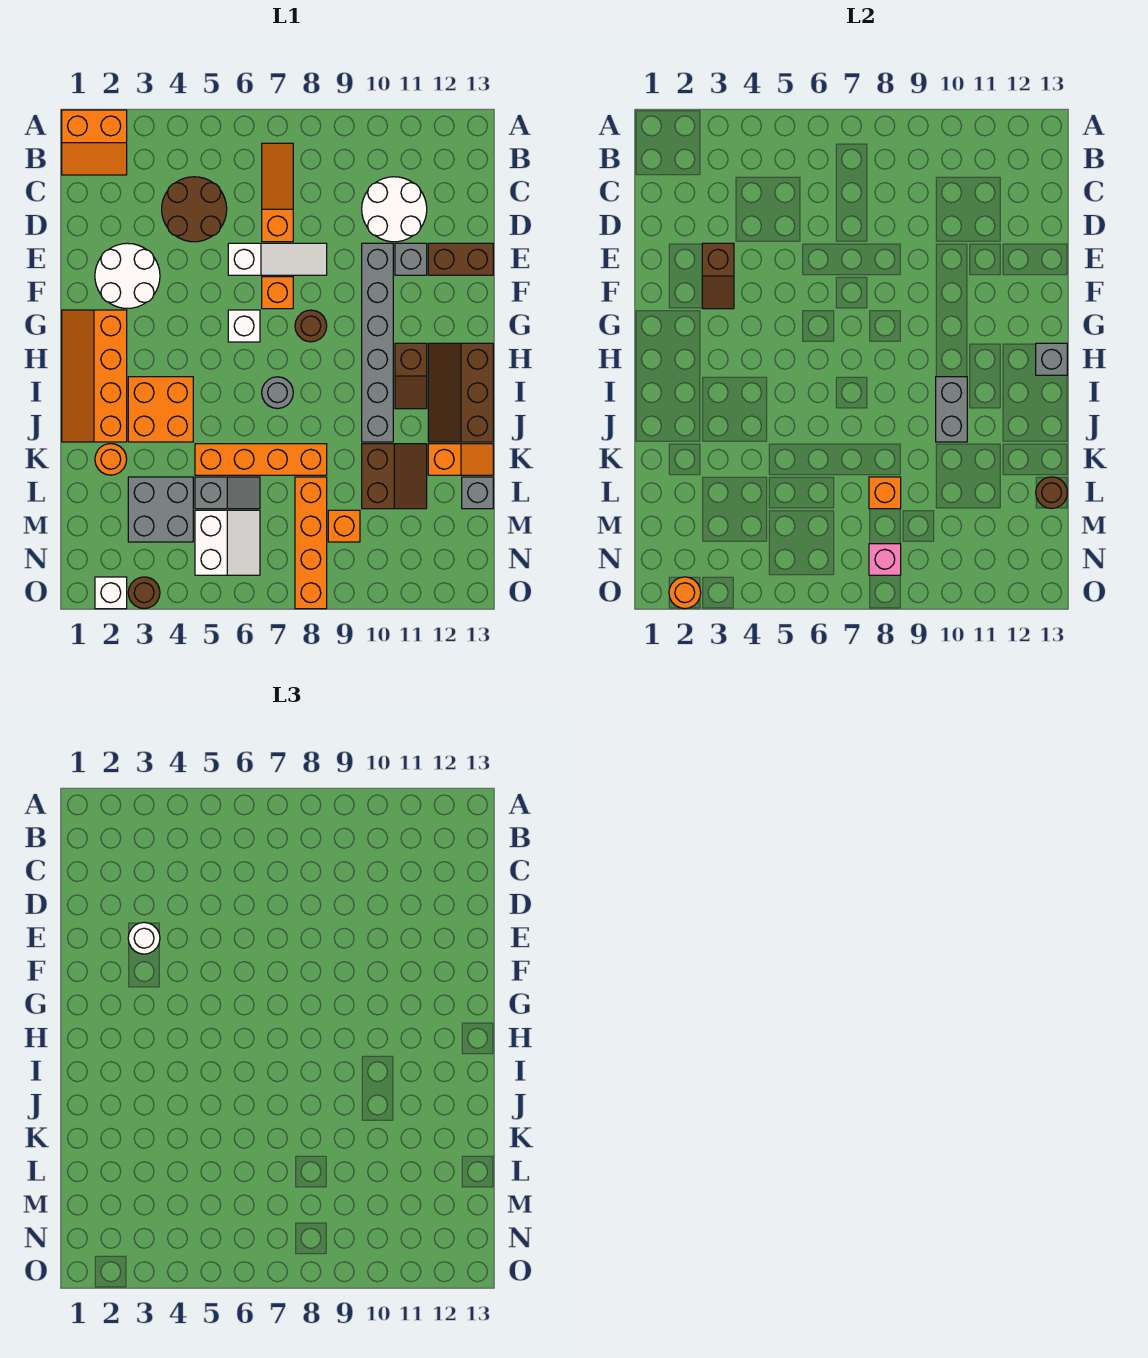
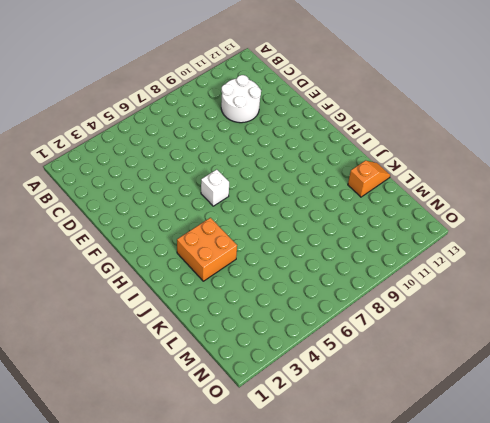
none -> orange 2x2 slope [62,110,127,175]
none -> orange 1x3 slope [262,143,293,242]
none -> brown 2x2 round brick [162,177,227,242]
none -> white 2x2 round brick [95,243,160,308]

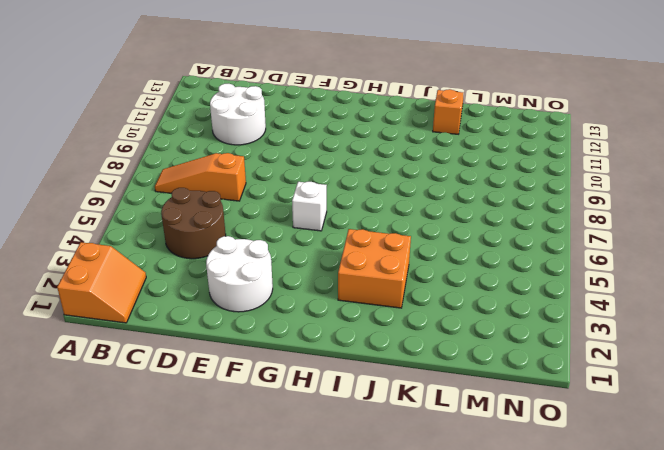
none -> white 1x3 slope [228,243,327,275]
none -> grey 1x6 brick [362,243,393,442]
none -> grey 1x1 brick [395,243,427,275]
none -> brown 1x2 brick [428,243,493,275]

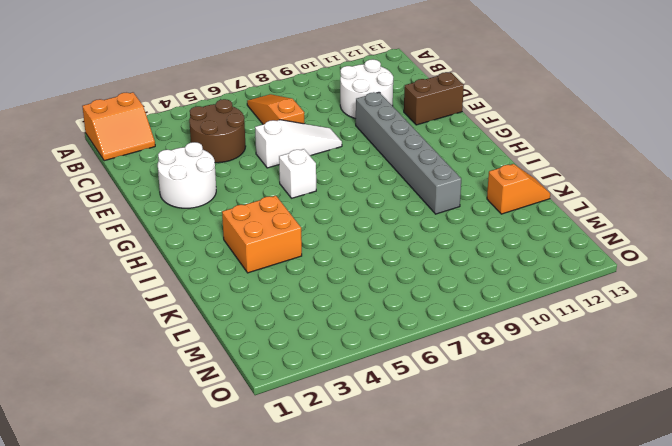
none -> grey 1x1 brick [395,243,427,275]
none -> orange 1x1 brick [262,277,293,309]
none -> orange 2x4 slope [62,310,127,442]
none -> brown 1x1 round brick [295,310,327,342]

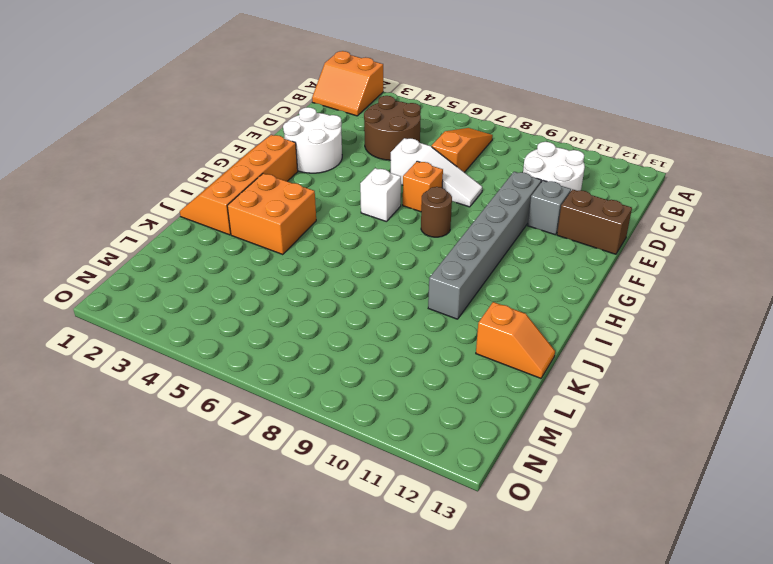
none -> brown 1x2 slope [395,343,427,409]
none -> brown 2x3 slope [428,343,493,442]
none -> grey 1x1 round brick [262,377,293,409]
none -> orange 1x1 round brick [95,444,127,475]

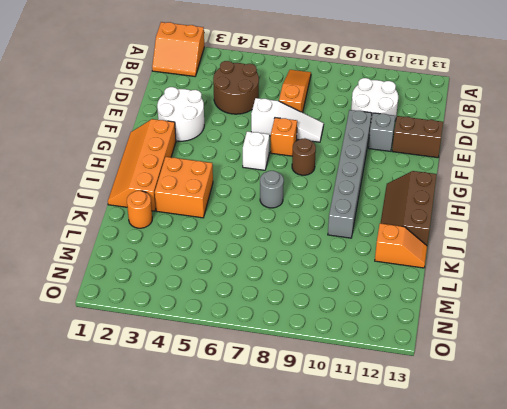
none -> brown 1x2 slope [395,343,427,409]
none -> orange 1x4 brick [195,444,327,475]
none -> brown 2x2 slope [362,444,427,509]
none -> grey 2x2 brick [128,477,193,542]

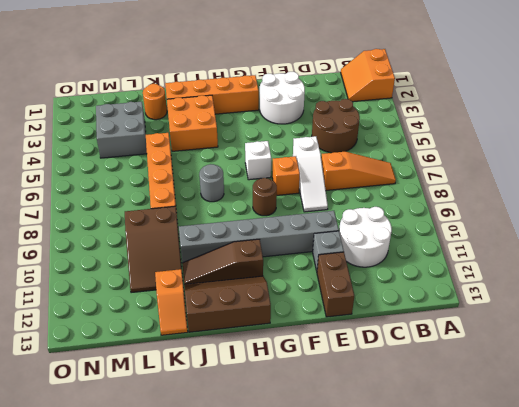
brown 1x3 slope [182,239,263,284] -> brown 1x2 slope [395,343,427,409]
brown 2x3 slope [125,206,183,293] -> brown 2x2 slope [362,444,427,509]
none -> grey 1x2 slope [195,477,260,509]
none -> orange 1x4 brick [295,477,327,609]
none -> grey 1x1 brick [462,477,493,509]
none -> white 2x2 slope [195,510,260,575]

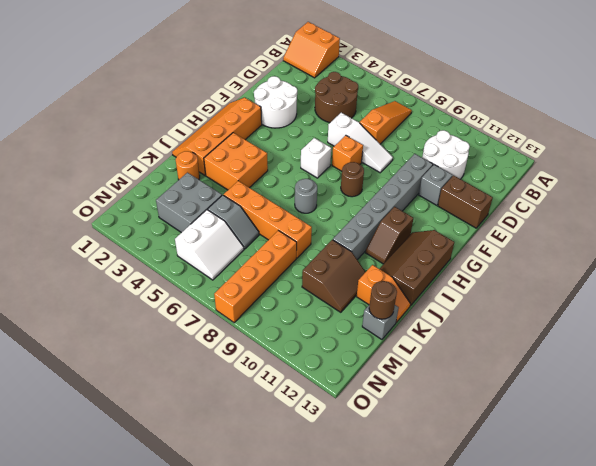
none -> orange 1x1 brick [328,510,360,542]
none -> white 1x1 brick [95,577,127,609]
none -> brown 1x1 round brick [128,577,160,609]
none -> brown 1x2 slope [702,243,734,309]

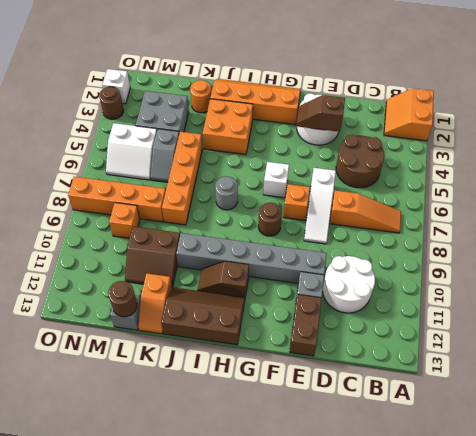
none -> grey 1x1 brick [1036,343,1067,375]
none -> grey 1x2 brick [936,377,967,442]
none -> orange 1x1 brick [869,477,901,509]
none -> pink 1x1 brick [869,544,901,575]

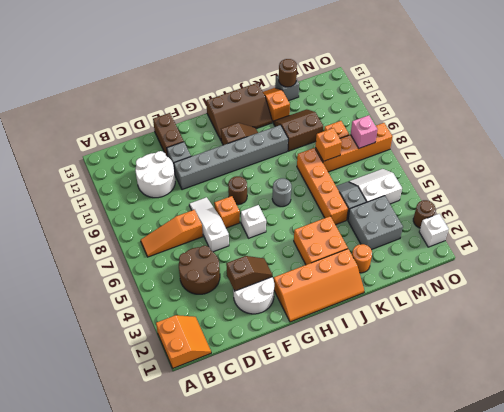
none -> grey 1x1 brick [1036,343,1067,375]
none -> grey 1x2 brick [936,377,967,442]
none -> orange 1x1 round brick [669,577,701,609]
none -> white 1x1 round brick [128,922,160,954]

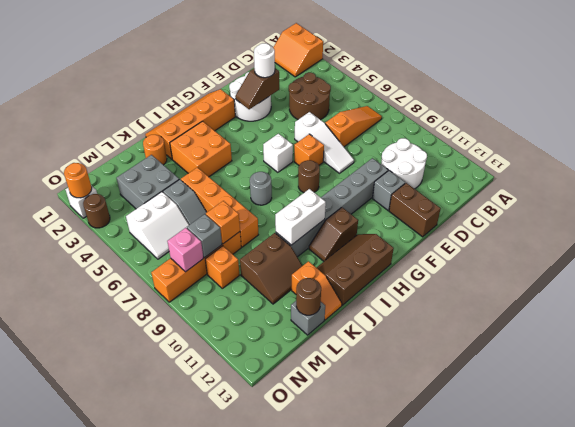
white 1x2 brick [275,189,326,245] -> grey 1x2 brick [936,377,967,442]
grey 1x1 brick [187,214,222,258] -> grey 1x1 brick moved to [1036,343,1067,375]

